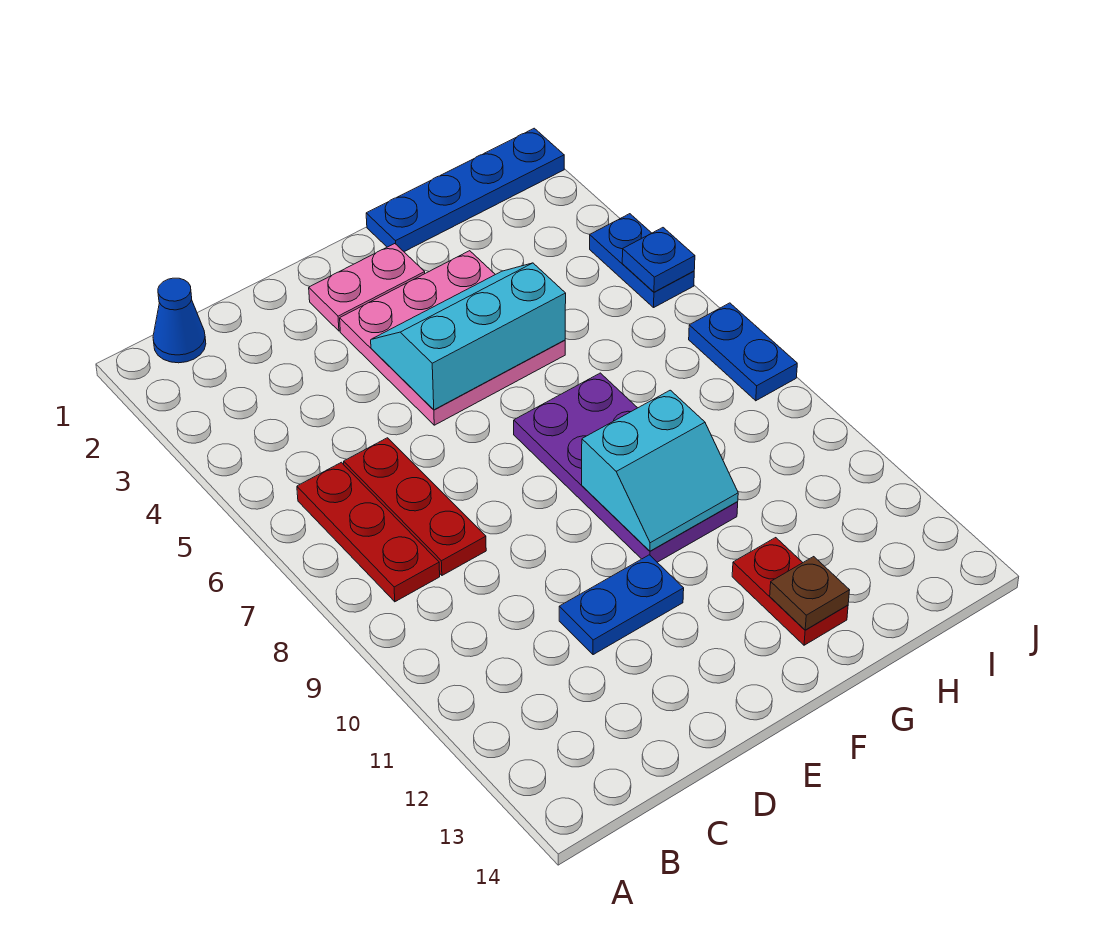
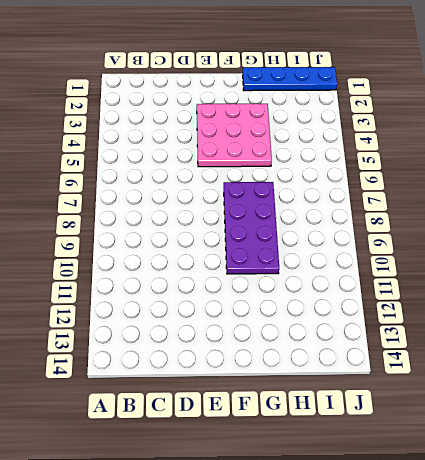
none -> blue 1x1 cone [153,278,206,363]
none -> red 1x3 plate [297,462,440,602]
none -> red 1x3 plate [344,438,486,575]

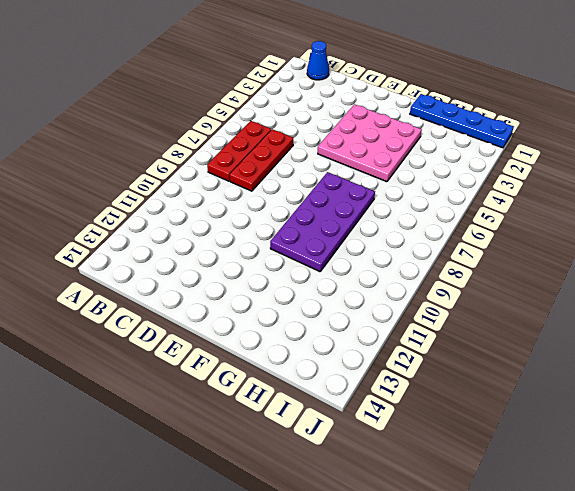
none -> blue 1x2 plate [559,555,684,655]
none -> pink 1x2 plate [309,244,425,331]
none -> red 1x2 plate [732,538,848,645]

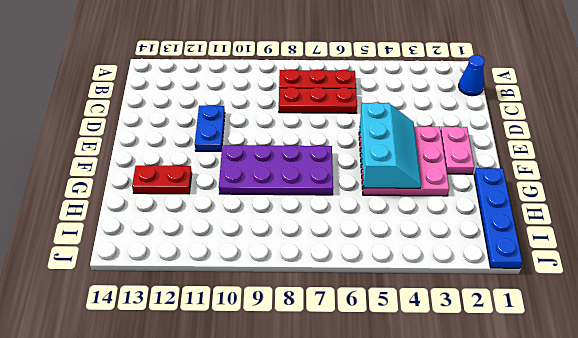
none -> blue 1x2 plate [590,214,694,307]
none -> blue 1x2 plate [689,303,797,401]
none -> cyan 2x2 slope [582,390,738,551]

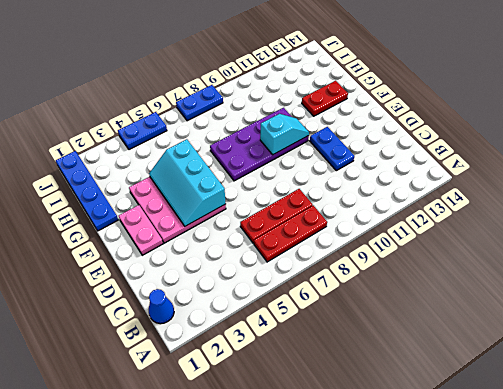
cyan 1x2 slope [260,114,309,155] -> cyan 2x2 slope [582,390,738,551]
none -> brown 1x1 plate [770,557,850,630]
none -> blue 1x1 plate [622,228,695,292]

